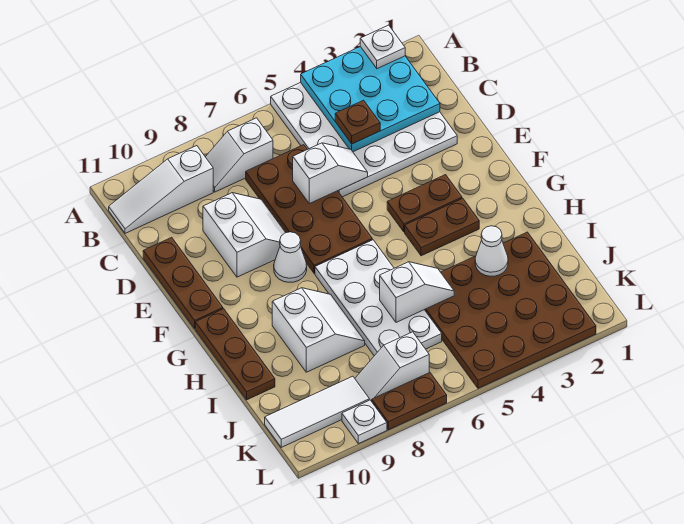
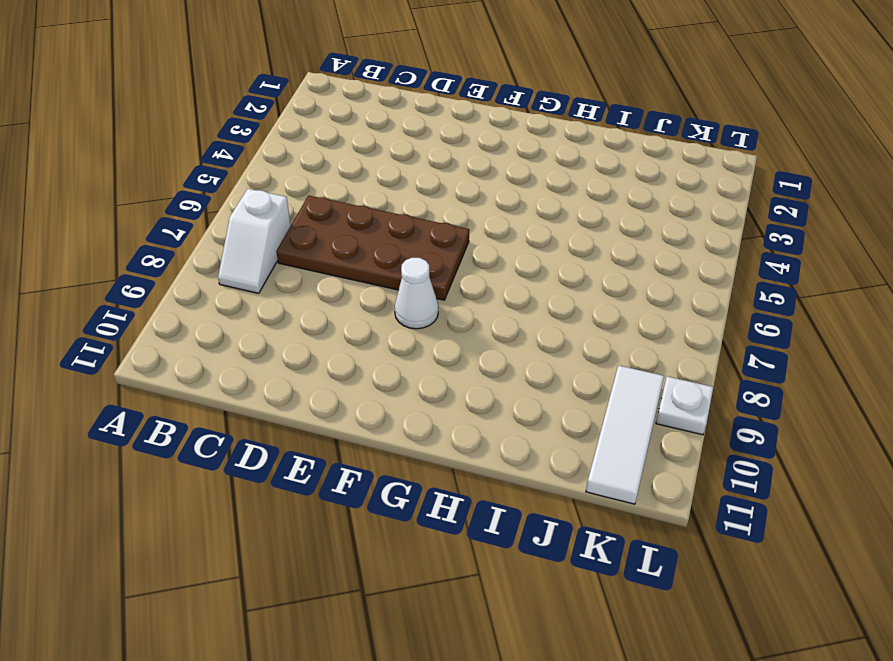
none -> white 4x4 plate [271,83,457,197]
none -> white 1x3 slope [109,146,213,233]
none -> white 2x2 slope [203,193,286,277]

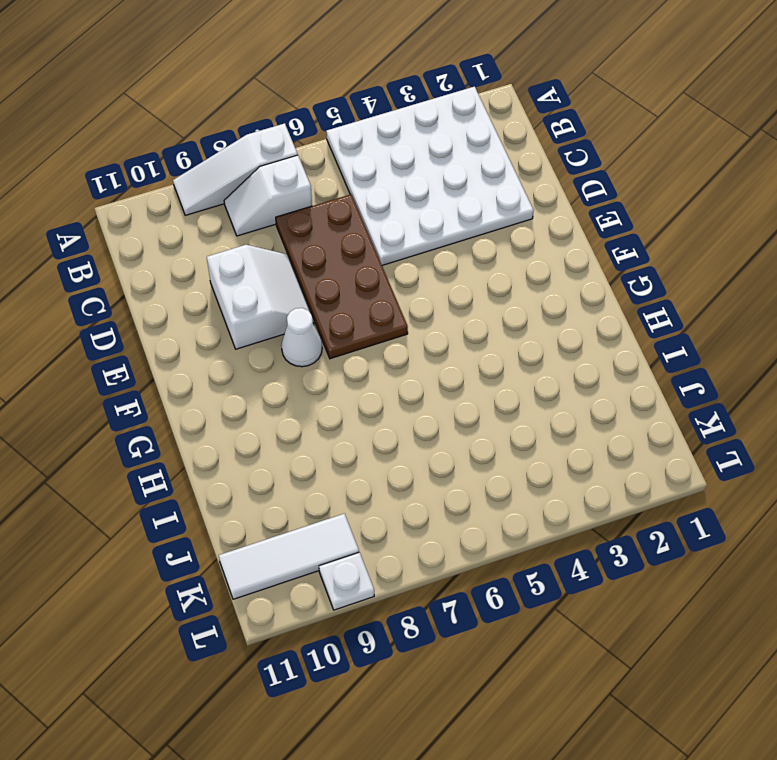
white 1x3 slope [173,123,298,215] -> white 1x3 slope moved to [109,146,213,233]
none -> brown 1x3 plate [143,237,223,328]
none -> brown 1x2 plate [387,175,462,232]
none -> brown 1x2 plate [405,198,479,256]

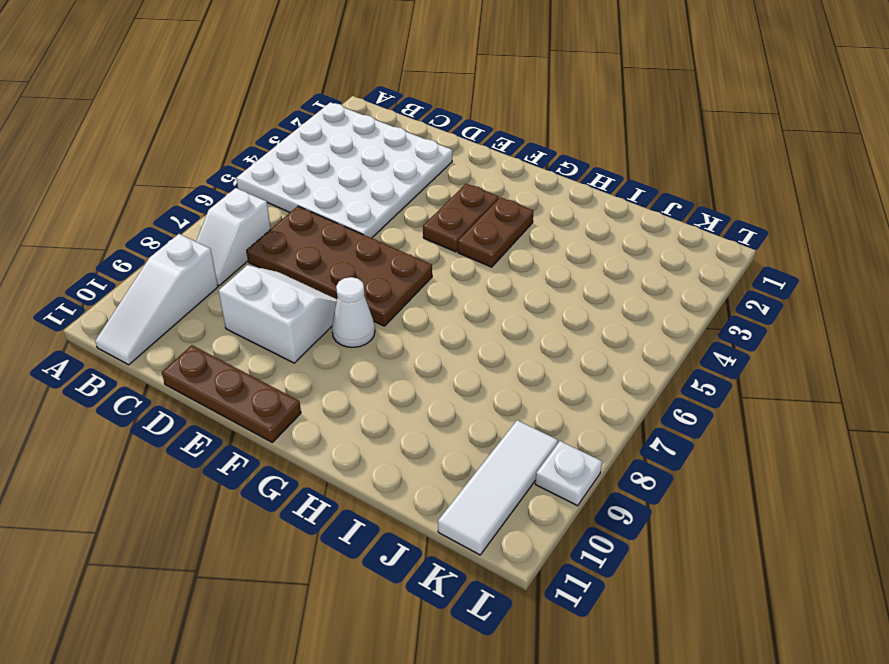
none -> white 2x4 plate [315,240,442,356]
none -> brown 1x3 plate [195,309,275,400]
none -> white 2x2 slope [272,288,365,372]

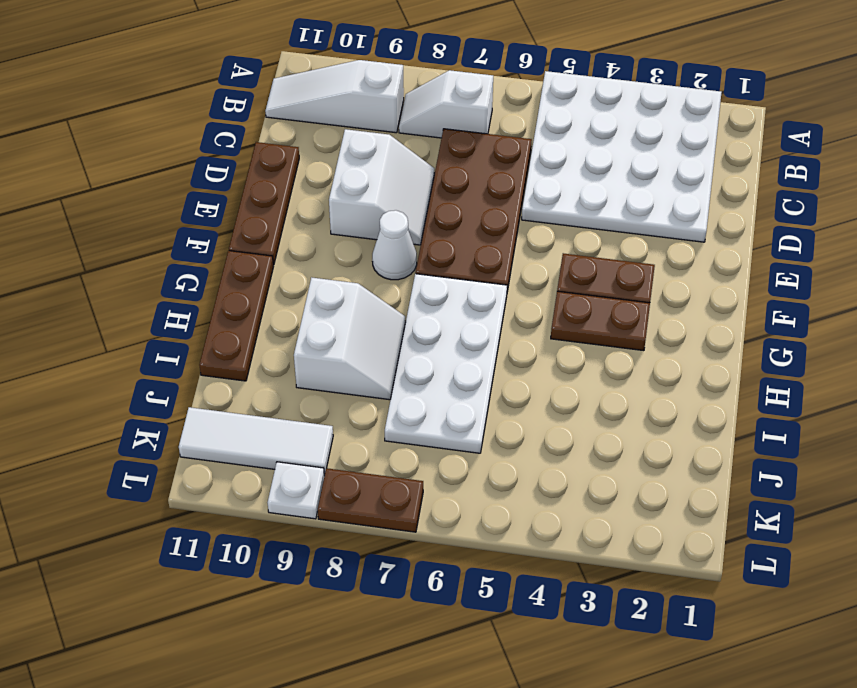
none -> brown 4x4 plate [425,232,596,388]
none -> white 1x2 slope [355,332,429,401]
none -> cyan 3x3 plate [301,47,440,152]

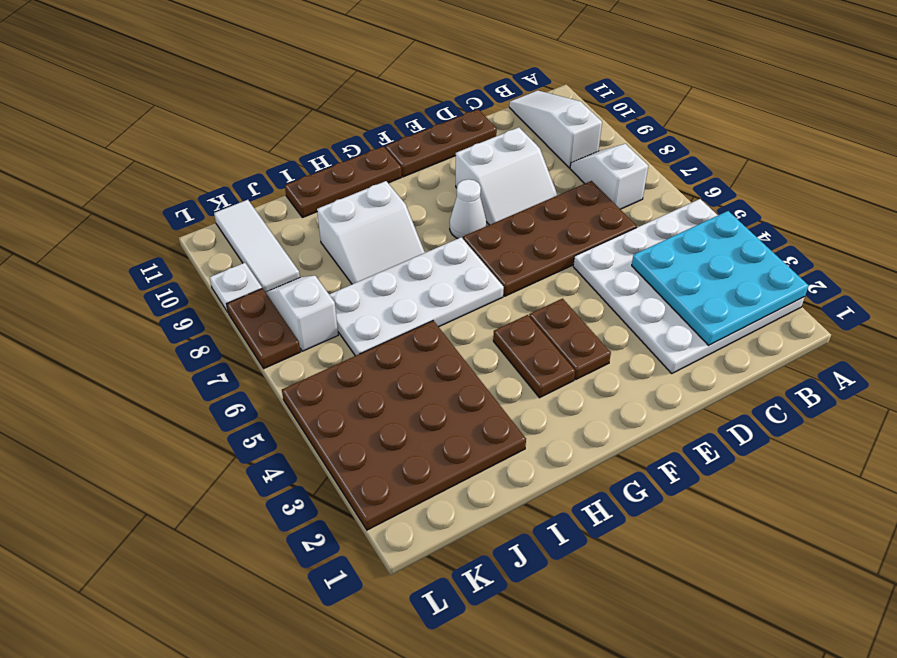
none -> white 1x2 slope [293,143,368,204]
none -> white 1x1 cone [475,226,508,276]
none -> white 1x2 slope [380,262,454,322]

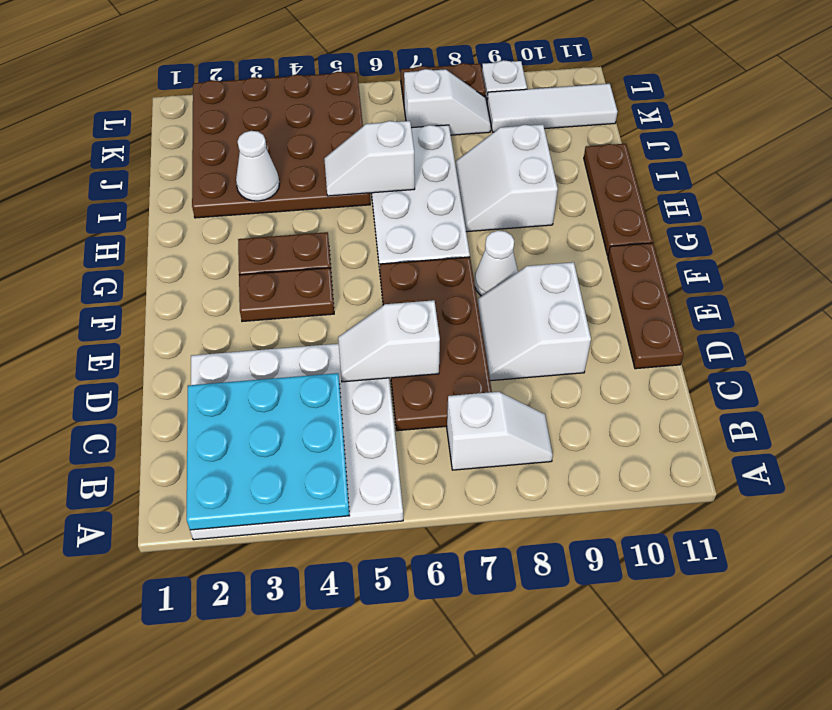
none -> white 1x3 slope [109,146,213,233]
none -> white 1x1 plate [360,25,405,69]
none -> brown 1x1 plate [335,100,380,144]

